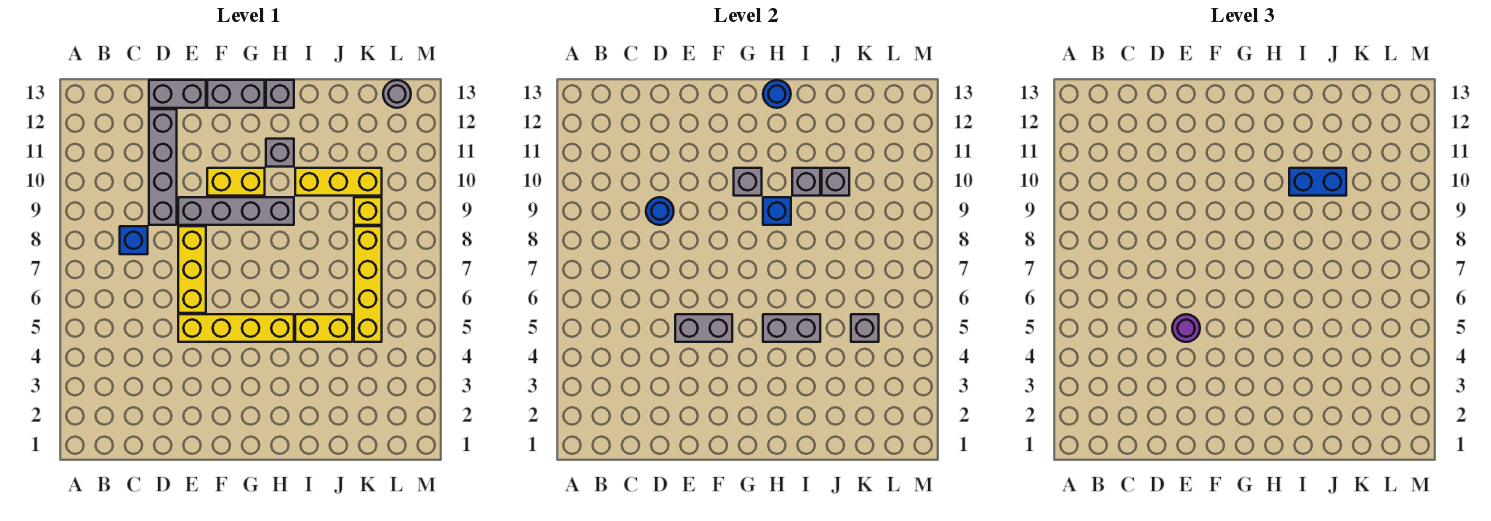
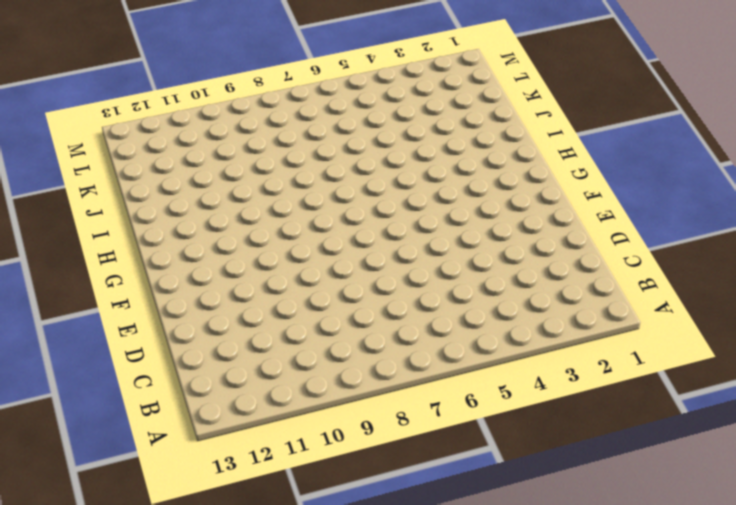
none -> blue 1x1 brick [120,226,148,254]
none -> grey 1x4 brick [149,109,177,225]
none -> grey 1x2 brick [149,80,206,108]

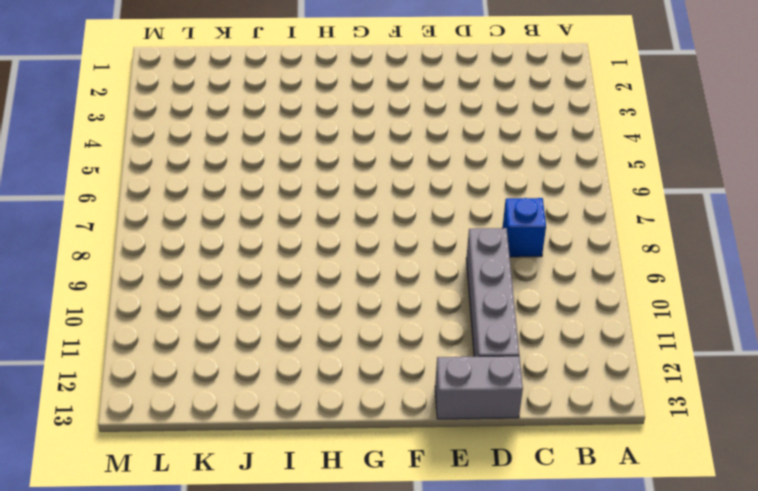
none -> yellow 1x4 brick [178,314,294,342]
none -> yellow 1x3 brick [178,226,206,313]
none -> grey 1x4 brick [178,197,294,225]

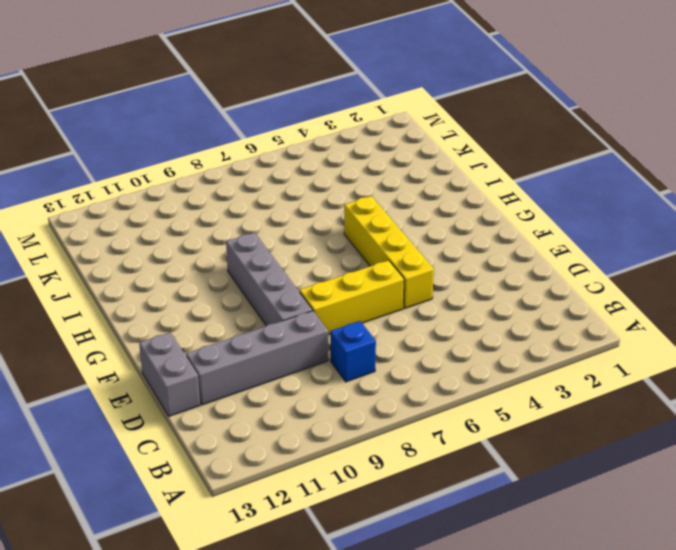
none -> yellow 1x2 brick [207,168,265,196]
none -> grey 1x2 brick [207,80,265,108]
none -> grey 1x1 brick [266,139,294,167]

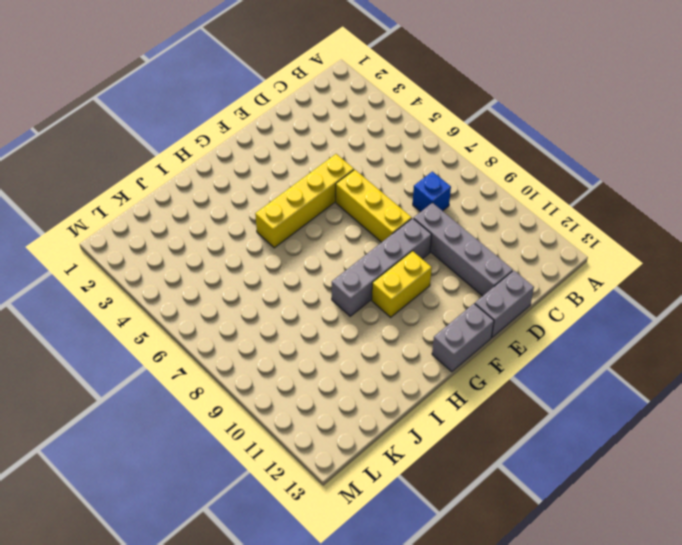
none -> grey 1x1 brick [266,139,294,167]
none -> grey 1x1 brick [266,80,294,108]
none -> yellow 1x2 brick [295,314,352,342]

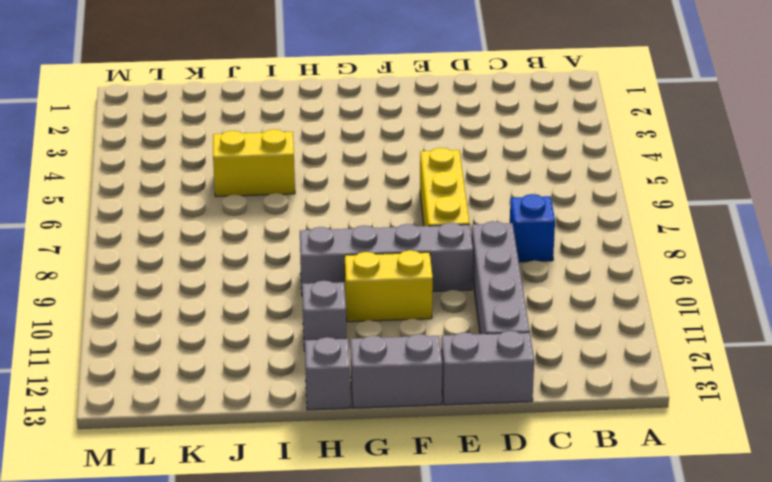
none -> yellow 1x4 brick [178,314,294,342]
none -> yellow 1x3 brick [295,168,382,196]
none -> yellow 1x4 brick [354,226,382,342]

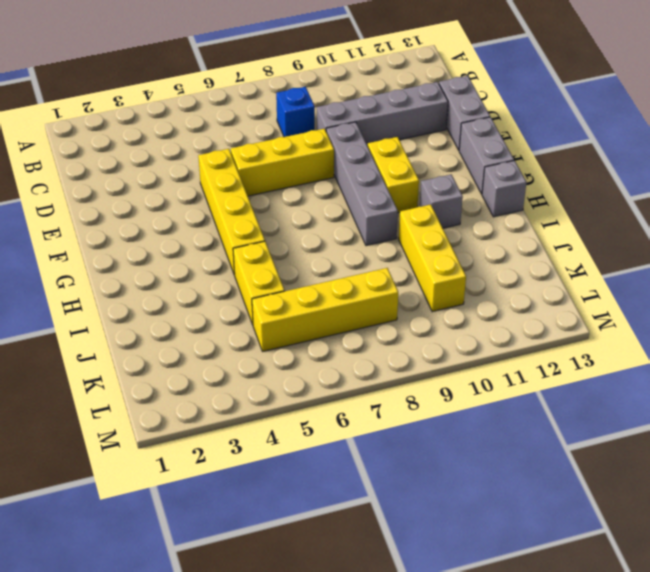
none -> yellow 1x1 brick [354,197,382,225]
none -> grey 1x1 round brick [383,80,411,108]
none -> blue 1x1 round brick [646,197,674,225]

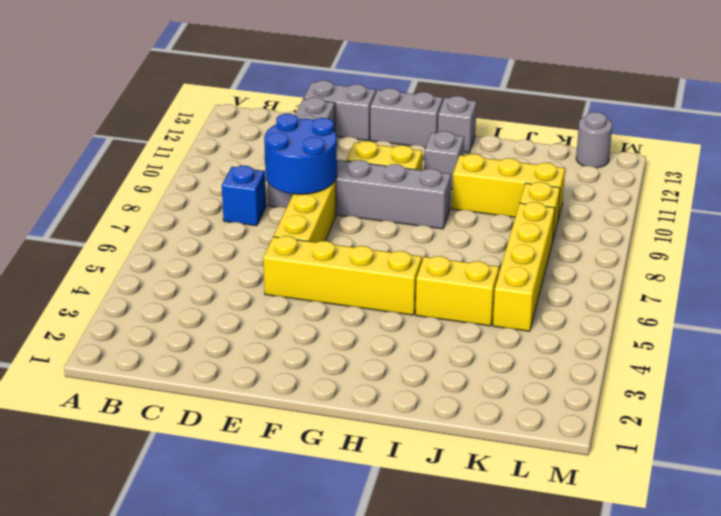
blue 2x2 round brick [264,114,337,194] -> blue 1x1 round brick [646,197,674,225]
none -> grey 1x2 brick [675,314,732,342]
none -> grey 1x1 brick [734,168,762,196]
none -> grey 1x2 brick [763,314,820,342]

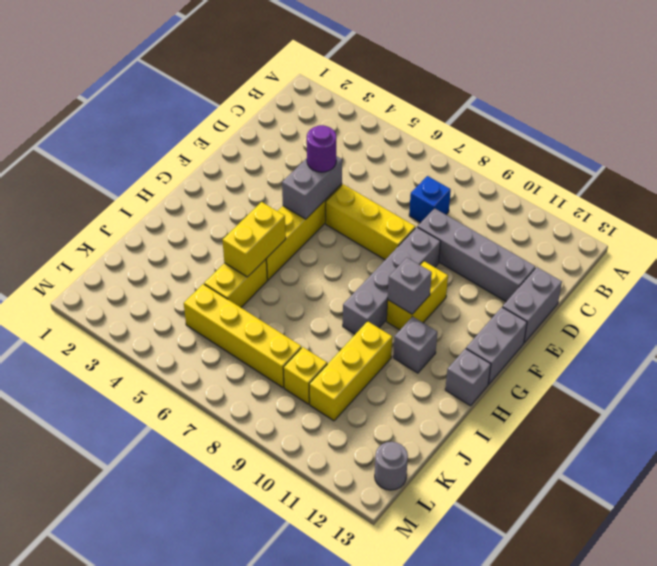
yellow 1x2 brick [223,202,286,277] -> grey 1x2 brick [763,314,820,342]
none -> blue 1x1 round brick [646,197,674,225]
none -> blue 1x1 brick [763,197,791,225]
none -> blue 1x1 round brick [763,80,791,108]

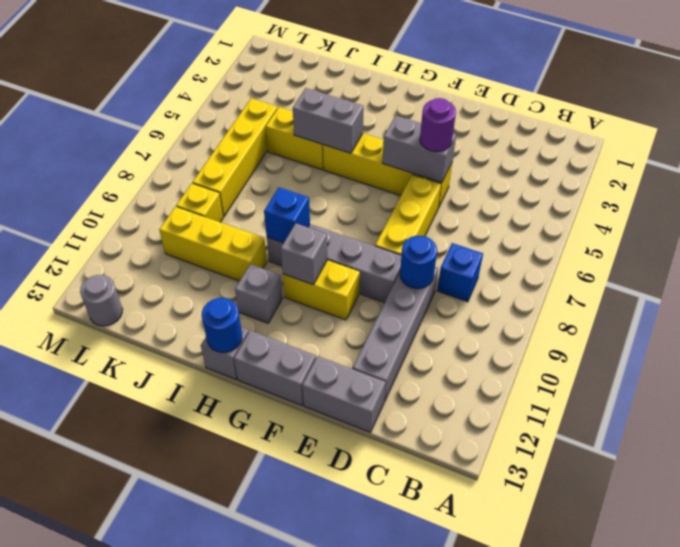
none -> grey 1x1 brick [792,168,820,196]
none -> grey 1x1 brick [822,168,849,196]
none -> grey 1x1 brick [851,314,879,342]

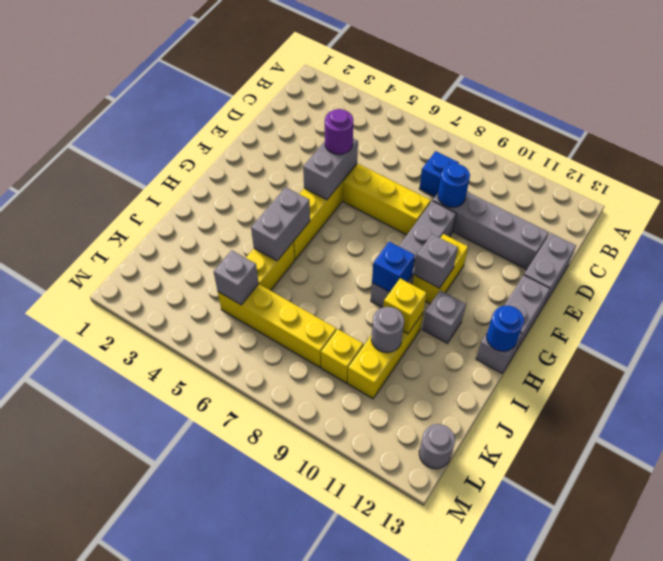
yellow 1x1 brick [383,278,427,334] -> grey 1x1 brick [792,168,820,196]
grey 1x1 round brick [371,307,404,353] -> grey 1x1 brick [822,168,849,196]
none -> blue 1x2 brick [1289,168,1346,196]

